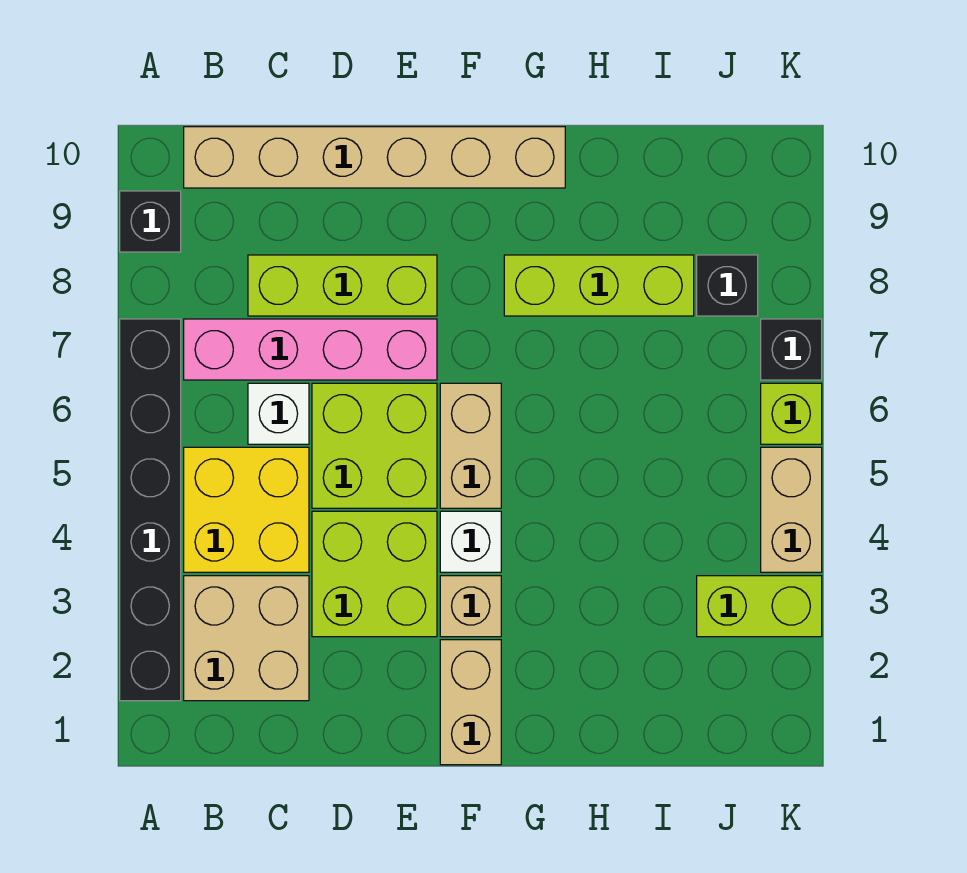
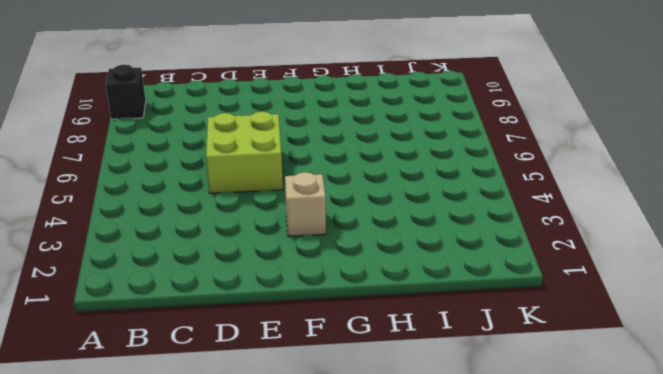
none -> black 1x6 brick [120,319,181,701]
none -> tan 2x2 brick [184,576,309,701]
none -> yellow 2x2 brick [184,447,309,572]

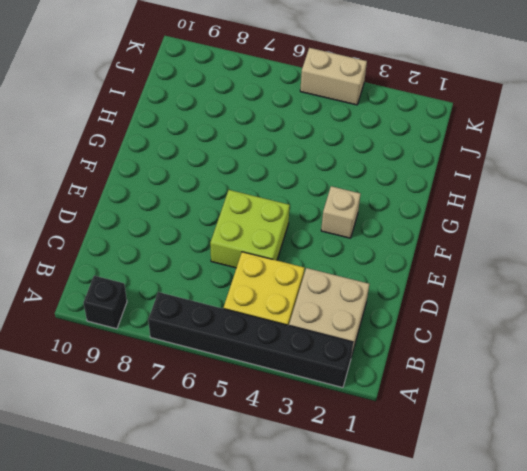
none -> pink 1x4 brick [184,319,437,380]
none -> tan 1x6 brick [184,127,565,188]
none -> white 1x1 brick [248,383,309,444]

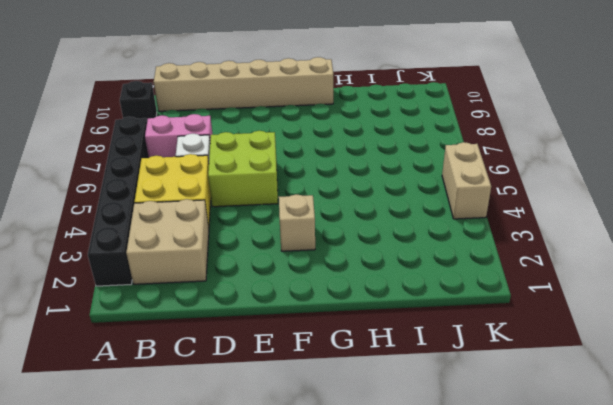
pink 1x2 brick [145,114,213,157] -> pink 1x4 brick [184,319,437,380]
none -> lime 1x3 brick [248,255,437,316]
none -> lime 2x2 brick [312,511,437,637]
none -> tan 1x2 brick [440,640,501,765]

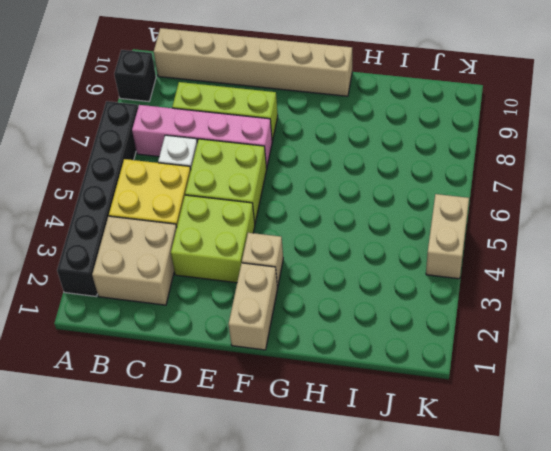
none -> white 1x1 brick [440,511,501,572]
none -> tan 1x2 brick [440,383,501,508]
none -> lime 1x3 brick [504,255,694,316]

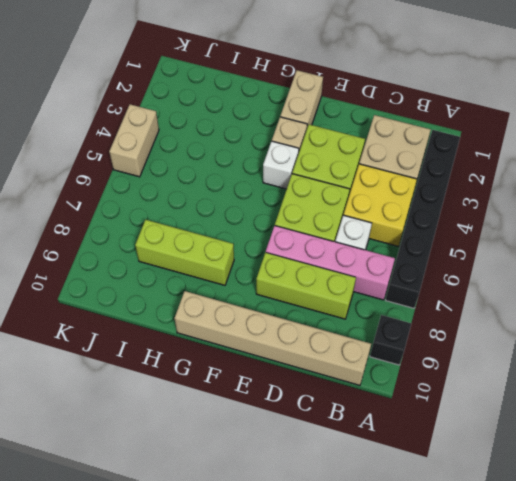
none -> tan 1x2 brick [440,383,501,508]
none -> lime 1x2 brick [697,576,822,637]
none -> black 1x1 brick [697,255,758,316]

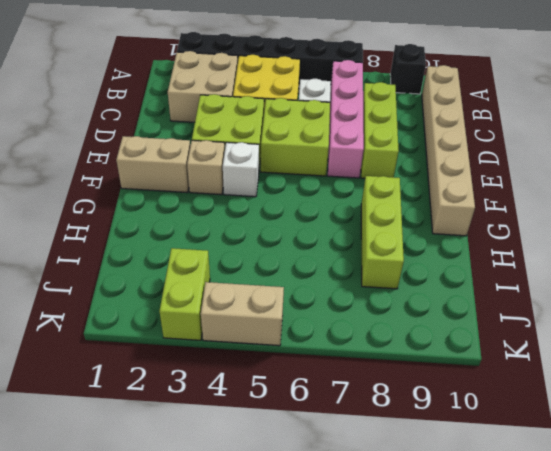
none -> tan 1x2 brick [440,383,501,508]
none -> black 1x1 brick [697,255,758,316]
none -> lime 1x1 brick [761,383,822,444]

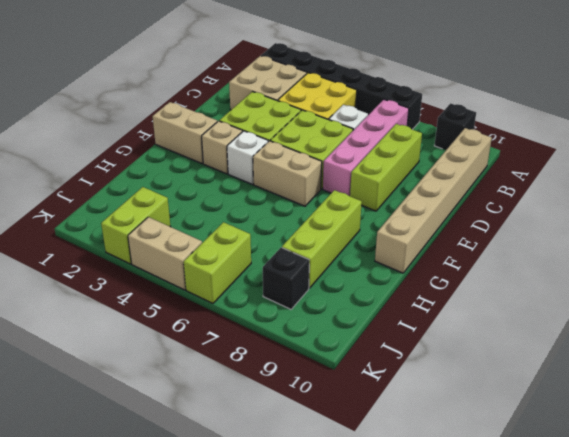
lime 1x2 brick [184,222,251,303] -> lime 1x1 brick [761,383,822,444]
none -> black 1x1 brick [761,319,822,380]

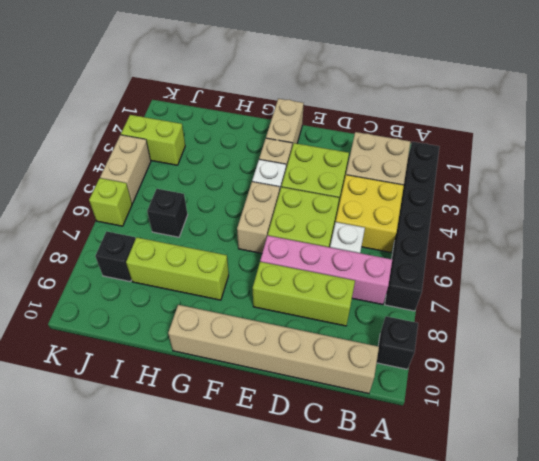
black 1x1 brick [147,189,188,237] -> black 1x1 brick moved to [761,319,822,380]

